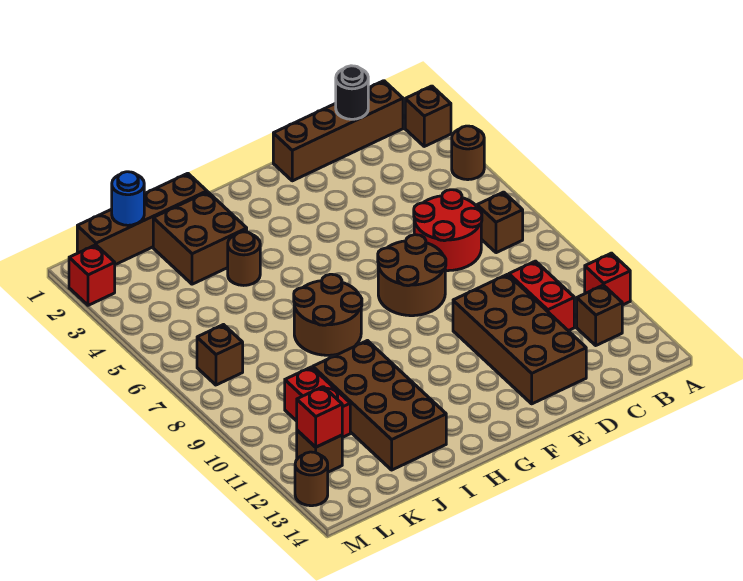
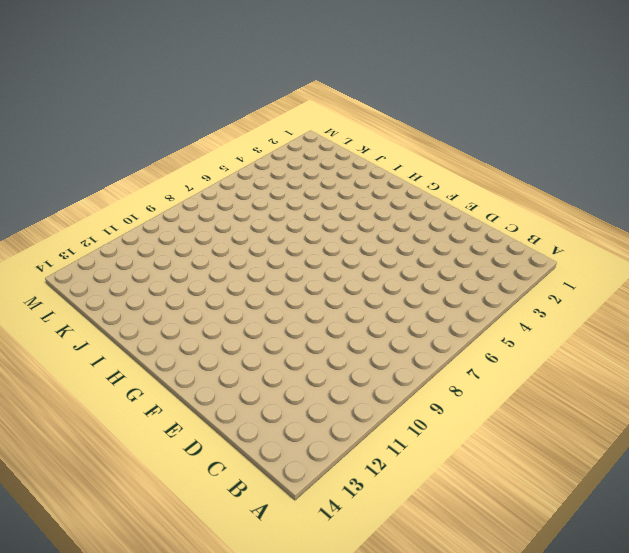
none -> brown 1x1 brick [405,86,451,146]
none -> brown 1x1 round brick [452,126,484,180]
none -> red 1x1 brick [585,253,630,305]

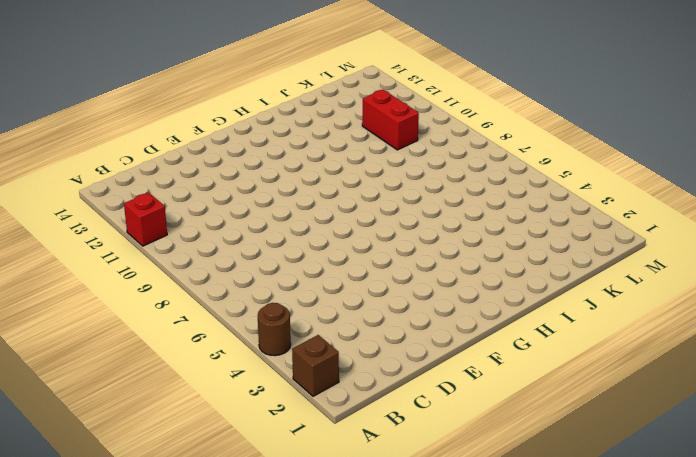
none -> brown 1x4 brick [273,81,403,181]
none -> brown 1x1 brick [477,192,523,253]
none -> brown 1x1 brick [577,285,622,345]

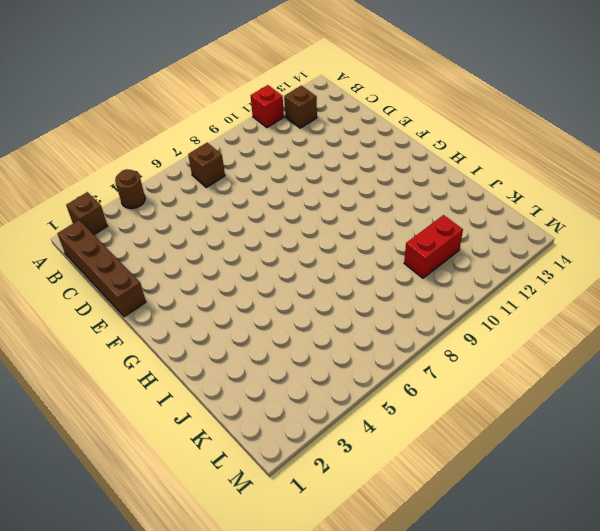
none -> red 2x2 round brick [414,190,482,271]
none -> red 1x2 brick [509,261,574,331]
none -> brown 2x4 brick [453,274,586,404]

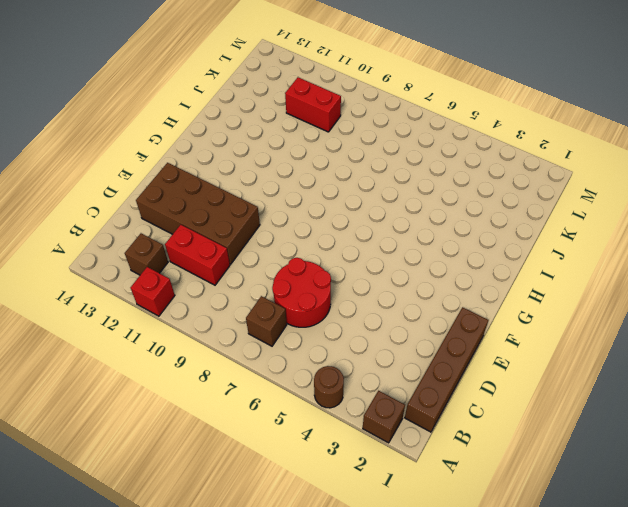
none -> brown 2x2 round brick [378,235,446,316]
none -> brown 2x2 round brick [294,274,362,355]
none -> brown 1x4 brick [77,173,207,265]

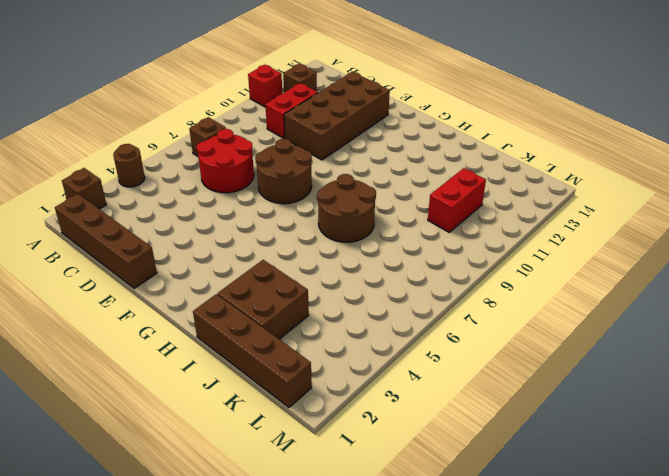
none -> brown 1x1 round brick [228,232,260,285]
none -> brown 2x4 brick [313,341,446,470]
none -> brown 1x1 brick [197,325,243,385]

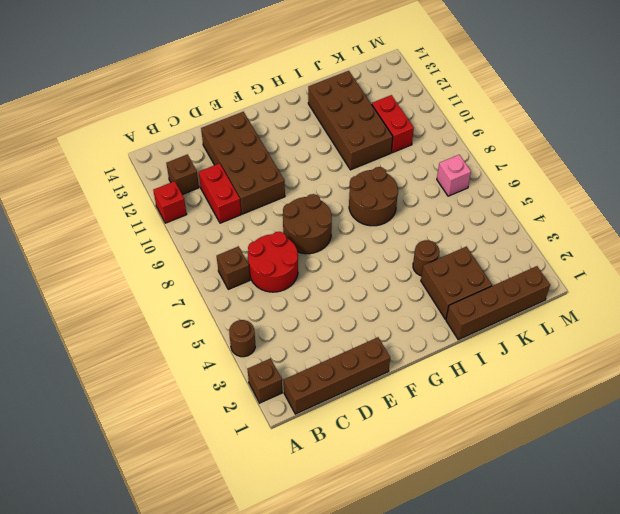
pink 1x1 brick [437,155,471,196] -> brown 1x1 brick [197,325,243,385]
none -> brown 1x1 brick [297,430,342,472]
none -> red 1x1 brick [69,245,115,305]
none -> brown 1x1 round brick [295,452,328,506]

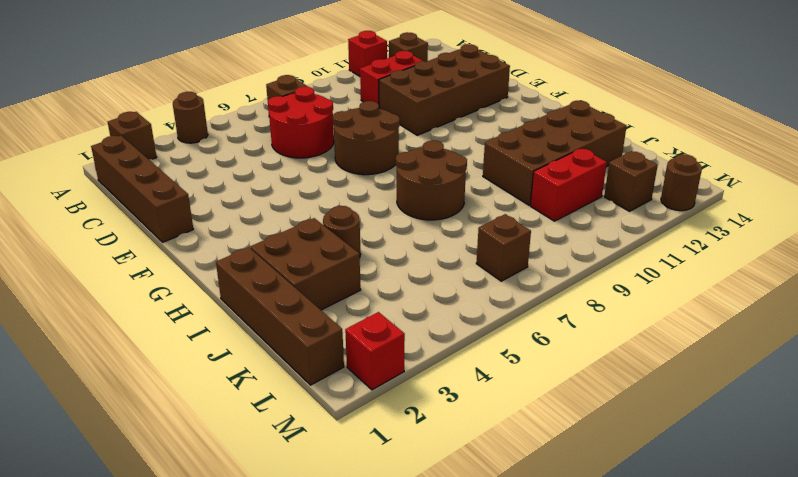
none -> black 1x1 round brick [336,66,368,119]
none -> blue 1x1 round brick [112,172,144,225]
none -> red 1x1 brick [297,387,342,447]

